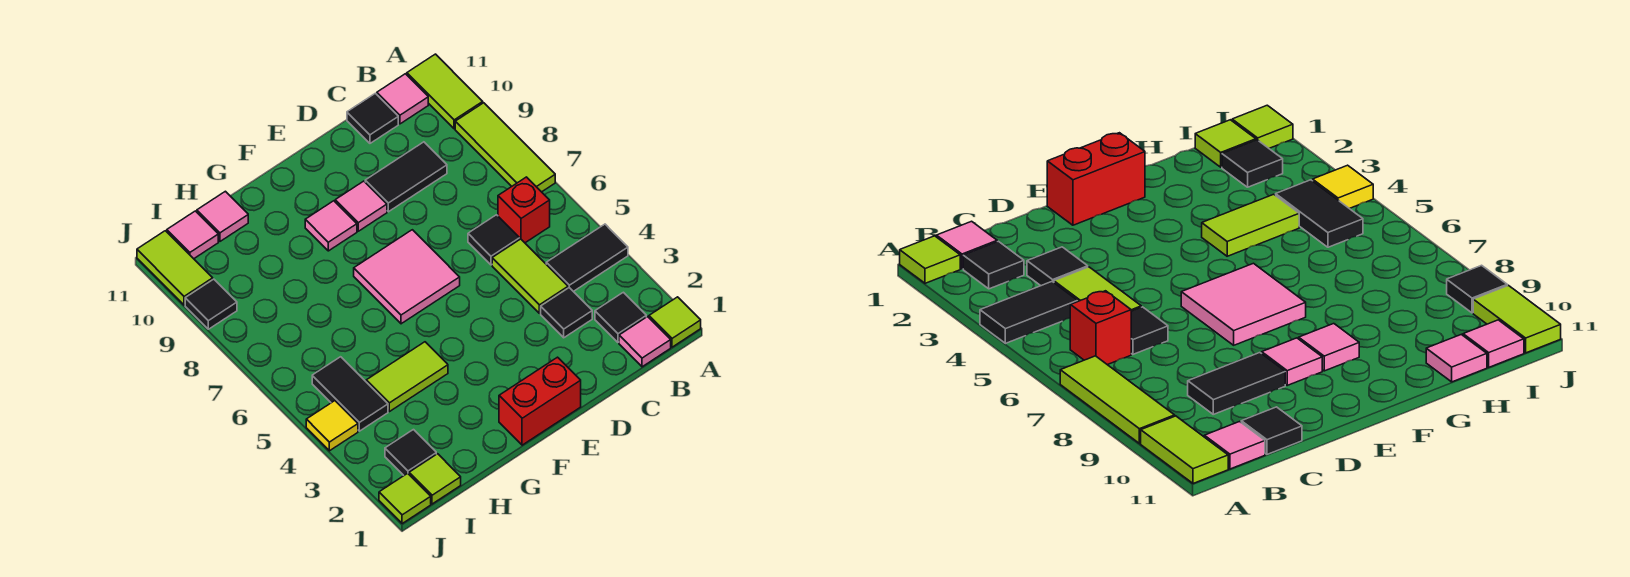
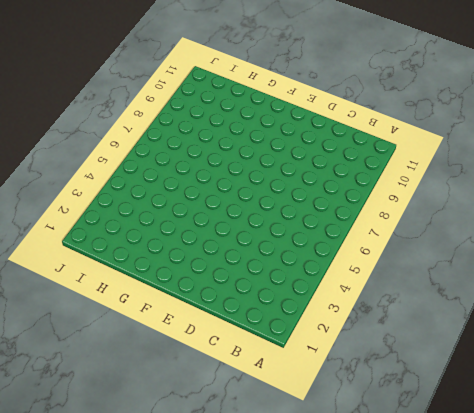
none -> lime 1x1 tile [649,297,701,347]
none -> black 1x2 tile [546,224,628,292]
none -> lime 1x3 tile [455,103,555,192]

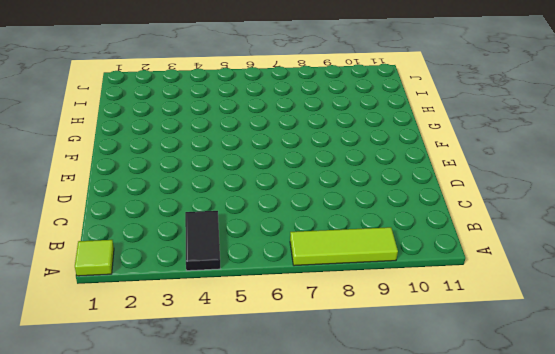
none -> lime 1x2 tile [407,54,483,129]
none -> pink 1x1 tile [619,317,671,367]
none -> black 1x1 tile [595,292,646,342]

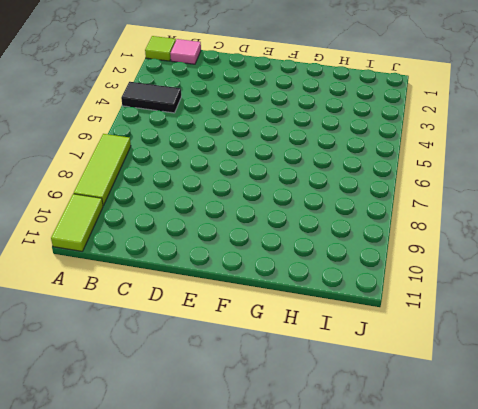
none -> black 1x1 tile [595,292,646,342]
none -> red 1x1 brick [498,177,550,243]
none -> pink 1x1 tile [377,74,428,124]

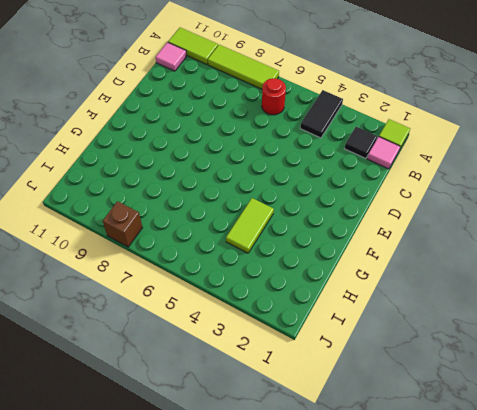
red 1x1 round brick [262,78,286,115] -> red 1x1 brick [498,177,550,243]
brown 1x1 brick [103,201,142,247] -> none
none -> black 1x1 tile [541,288,592,338]
none -> lime 1x2 tile [492,239,568,314]
none -> black 1x1 tile [468,215,520,265]

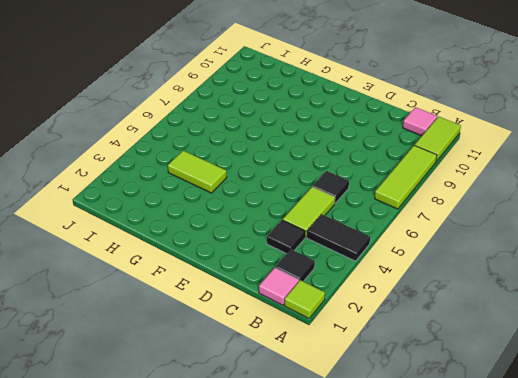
none -> red 1x1 brick [498,177,550,243]
none -> black 1x2 tile [365,142,447,212]
none -> black 1x1 tile [347,93,398,143]

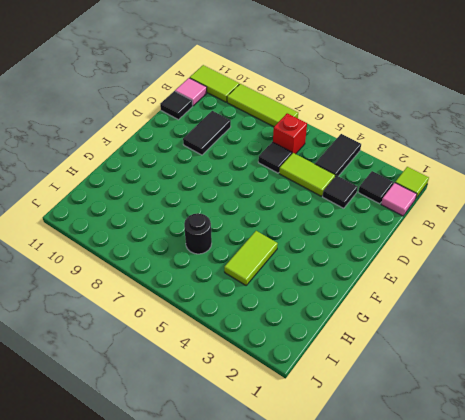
black 1x1 round brick [184,213,212,254] -> none
none -> red 1x2 brick [499,357,581,445]
none -> pink 2x2 tile [354,230,460,324]
none -> pink 1x1 tile [335,181,387,231]

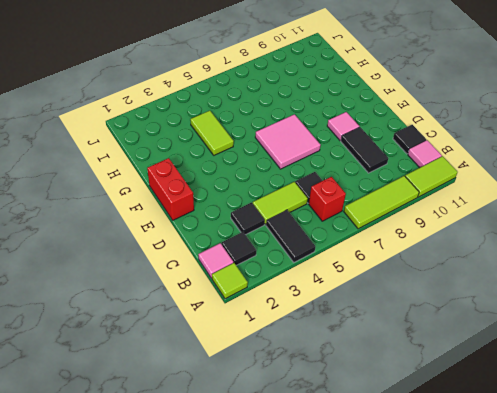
none -> pink 1x1 tile [305,201,357,251]
none -> pink 1x1 tile [197,191,248,241]
none -> lime 1x1 tile [409,454,461,504]

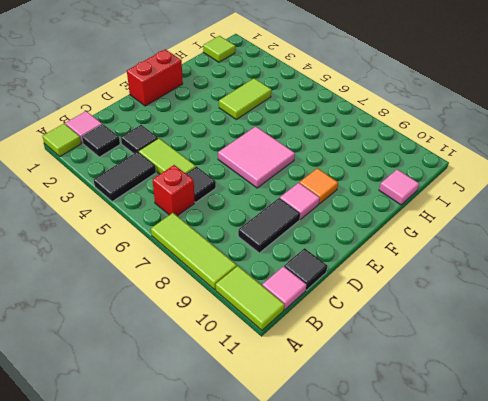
orange 1x1 tile [299,168,338,204] -> pink 1x1 tile [305,201,357,251]
none -> black 1x1 tile [385,430,436,475]
none -> black 1x2 tile [312,357,388,431]
none -> pink 1x1 tile [167,211,218,259]

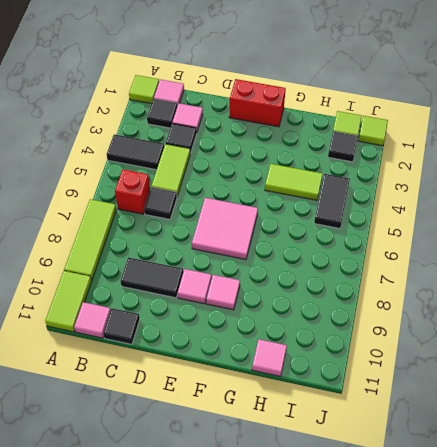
pink 1x1 tile [172,103,203,131] -> pink 1x1 tile moved to [167,211,218,259]
none -> yellow 1x1 tile [306,401,358,451]
none -> black 1x1 tile [185,279,237,329]
none -> lime 1x2 tile [137,231,213,305]

